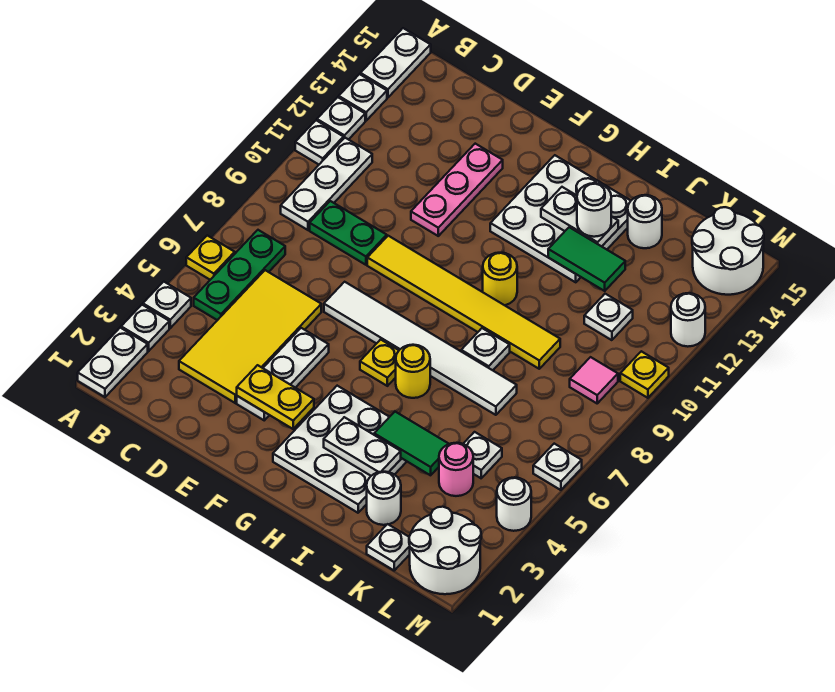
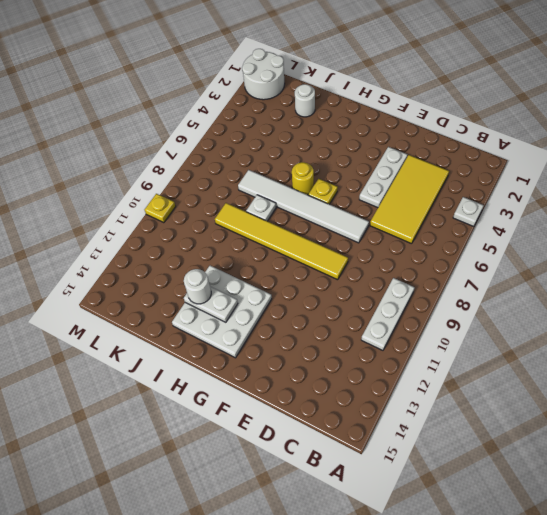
none -> white 1x2 plate [78,328,148,397]
none -> white 1x1 plate [121,305,169,351]
none -> yellow 1x1 plate [186,235,235,280]
none -> white 1x1 plate [295,120,343,164]

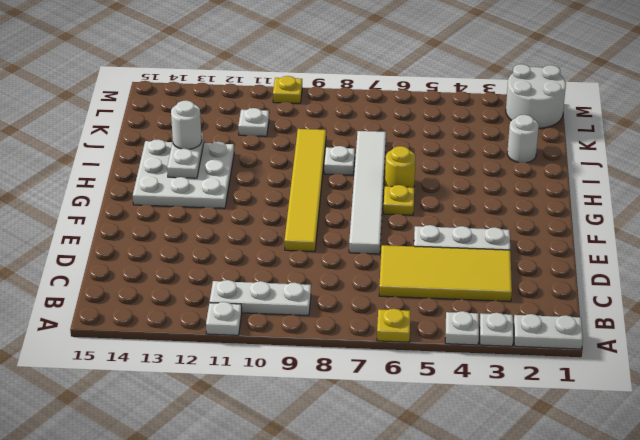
none -> white 1x1 plate [317,97,365,140]
none -> white 1x1 plate [339,74,387,121]
none -> white 1x2 plate [361,28,431,98]
none -> green 1x3 plate [194,230,285,320]

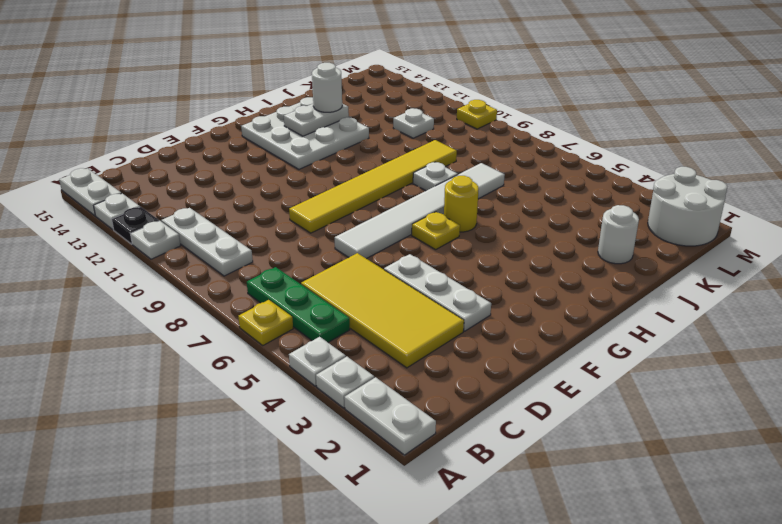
black 1x1 plate [112,207,159,244] -> white 1x1 plate [317,97,365,140]
none -> green 1x2 plate [310,201,387,265]
none -> pink 1x3 plate [411,144,503,236]
none -> white 3x3 plate [273,386,407,513]
none -> yellow 1x1 round brick [483,253,517,305]

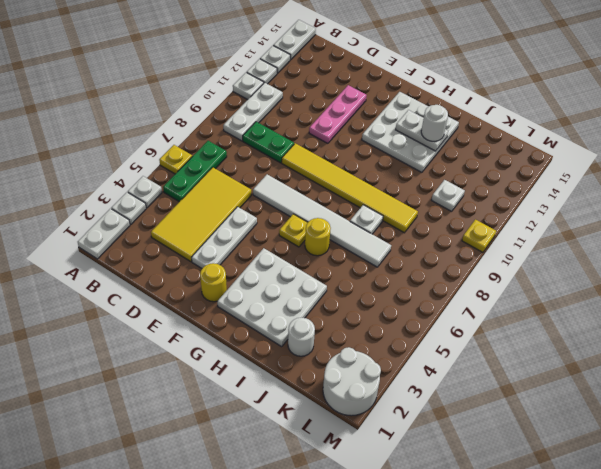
yellow 1x1 round brick [200,263,227,302] -> yellow 1x1 round brick moved to [483,253,517,305]
none -> white 1x1 round brick [628,195,662,248]
none -> white 1x1 plate [367,524,410,570]
none -> pink 1x1 round brick [439,443,473,496]
none -> white 1x1 plate [463,432,502,478]

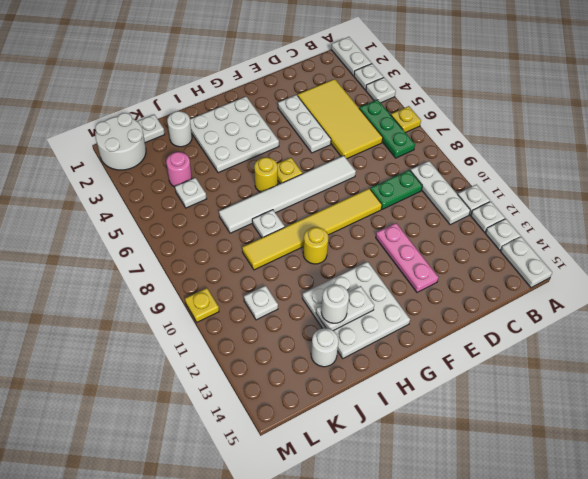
none -> pink 1x1 tile [570,357,618,403]
none -> white 2x2 round brick [692,207,764,295]
none -> white 1x1 round brick [497,477,531,531]
none -> white 1x1 plate [533,444,582,490]

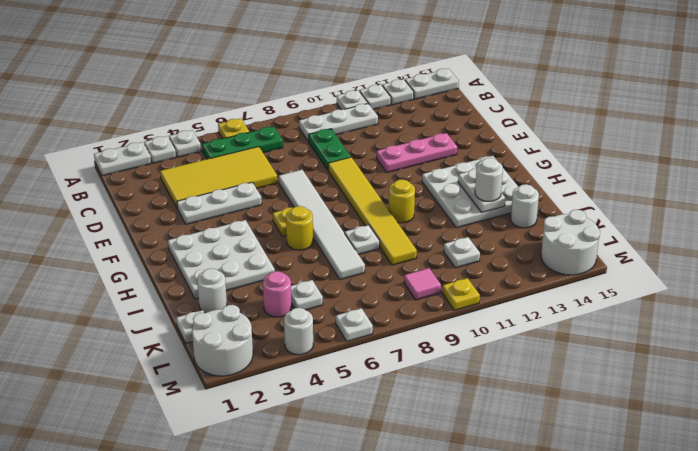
none -> white 1x1 round brick [671,293,705,347]
none -> yellow 1x2 plate [237,365,314,429]
none -> white 1x2 plate [324,417,401,476]
none -> green 1x2 tile [374,412,449,475]

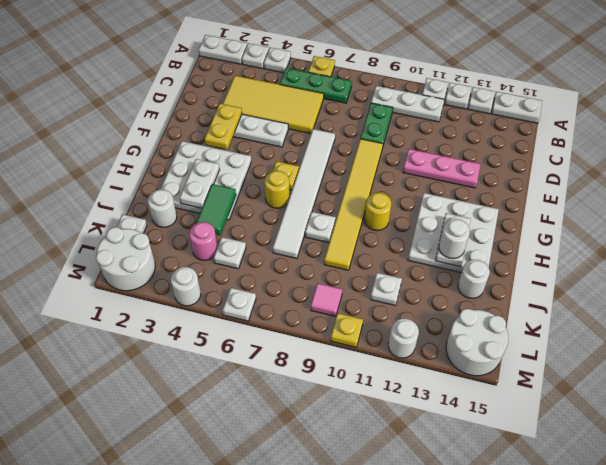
none -> green 1x2 tile [548,227,625,291]

